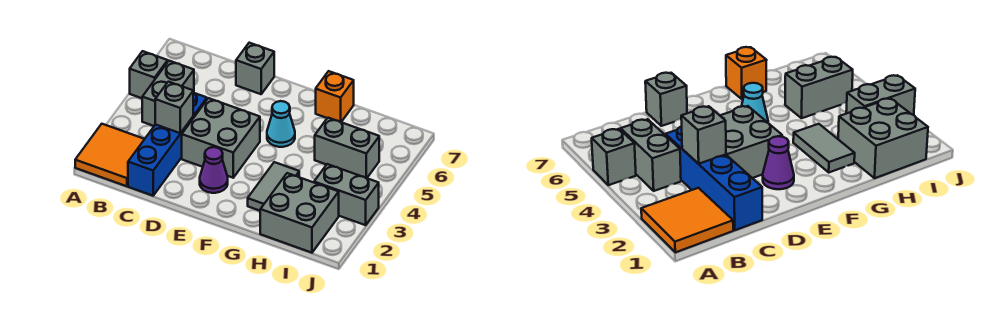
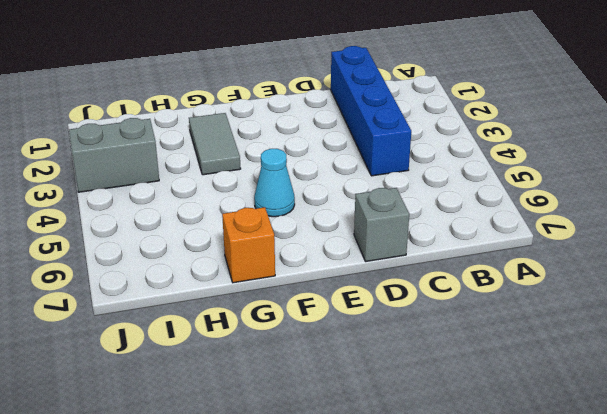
none -> orange 2x2 tile [75,124,144,186]
none -> grey 1x1 brick [130,51,168,98]
none -> grey 1x2 brick [142,61,194,126]

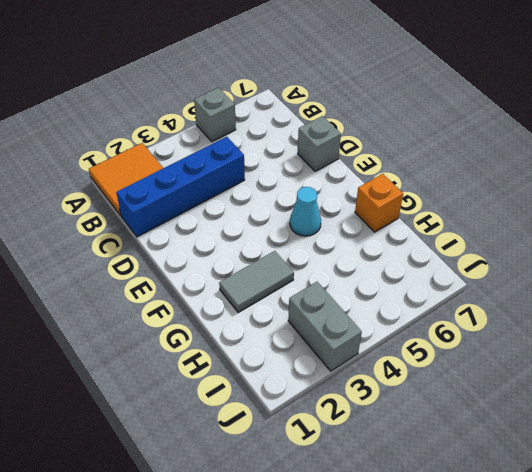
none -> grey 1x2 brick [142,61,194,126]
none -> grey 2x2 brick [182,98,260,178]
none -> purple 1x1 cone [200,147,228,193]

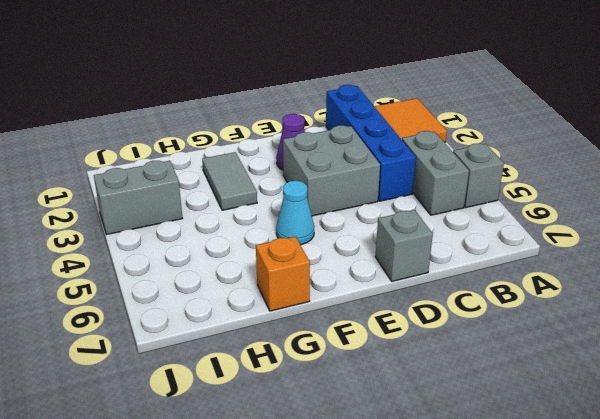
none -> grey 2x2 brick [260,173,339,253]
none -> grey 1x2 brick [315,118,379,178]
none -> grey 1x1 brick [155,82,193,133]

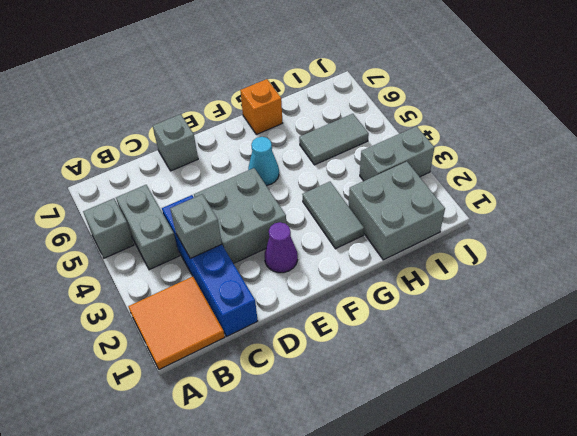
grey 1x2 tile [299,114,369,165] -> grey 1x2 brick [315,118,379,178]

